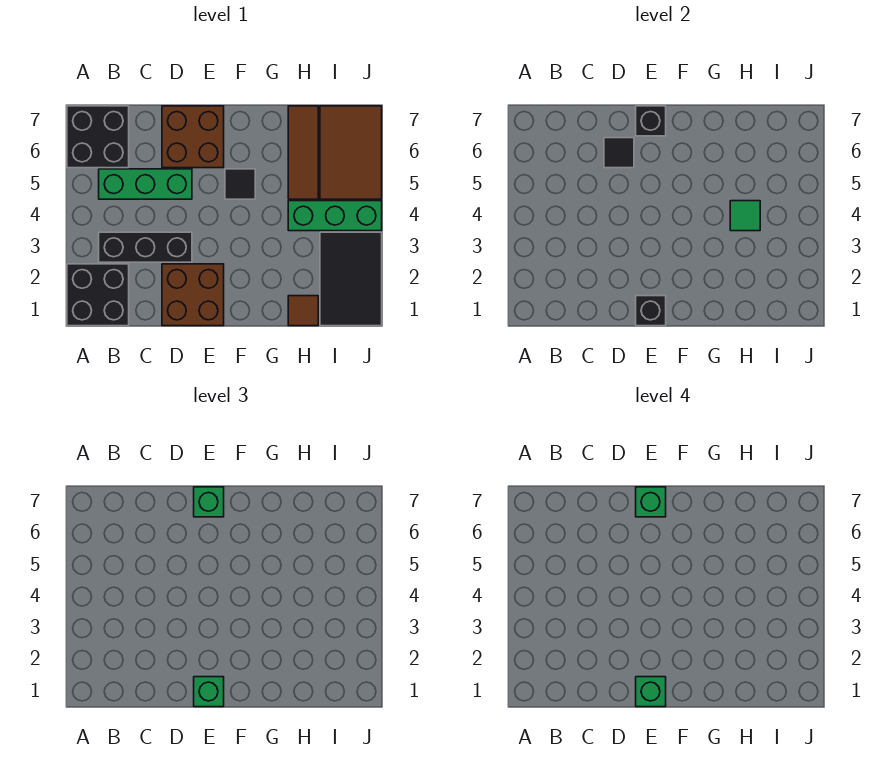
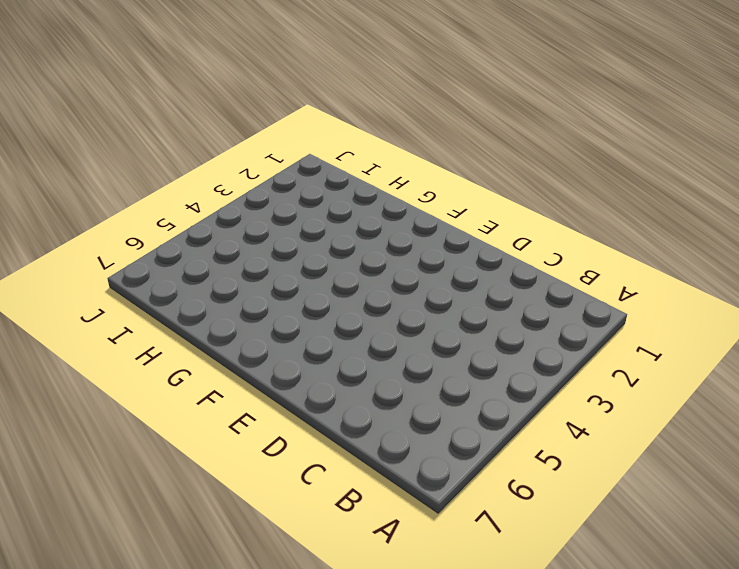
none -> black 2x2 brick [67,264,129,326]
none -> black 2x2 brick [67,106,129,168]
none -> black 1x3 brick [99,232,192,262]

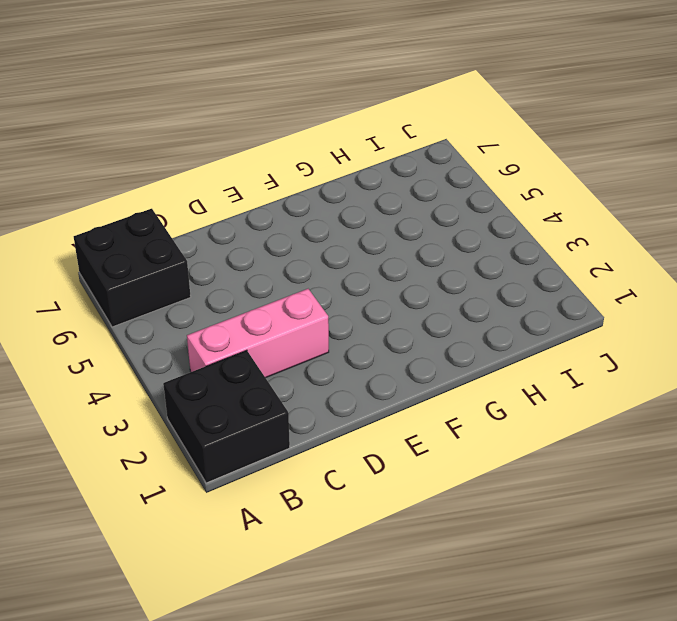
pink 1x3 brick [187,289,329,378] -> black 1x3 brick [99,232,192,262]
none -> green 1x3 brick [99,169,192,199]
none -> brown 2x2 brick [162,264,224,326]
none -> brown 2x2 brick [162,106,224,168]

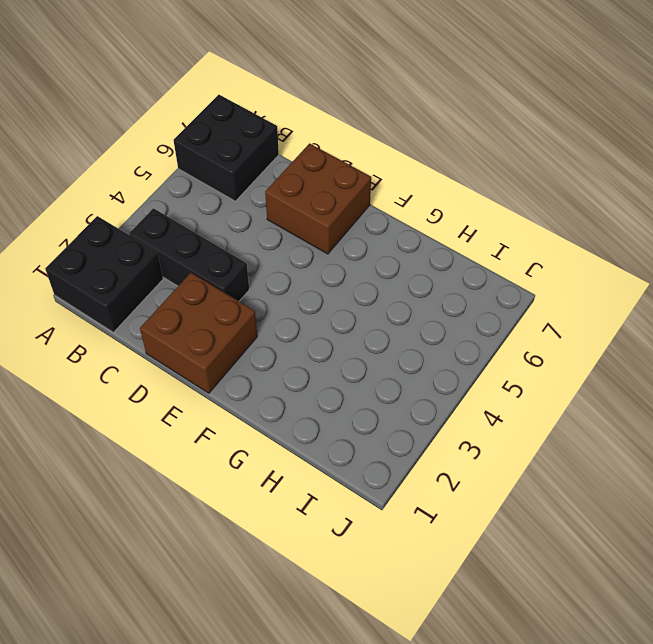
none -> green 1x3 brick [99,169,192,199]
none -> black 1x1 tile [225,169,255,199]
none -> brown 1x1 tile [288,296,318,326]

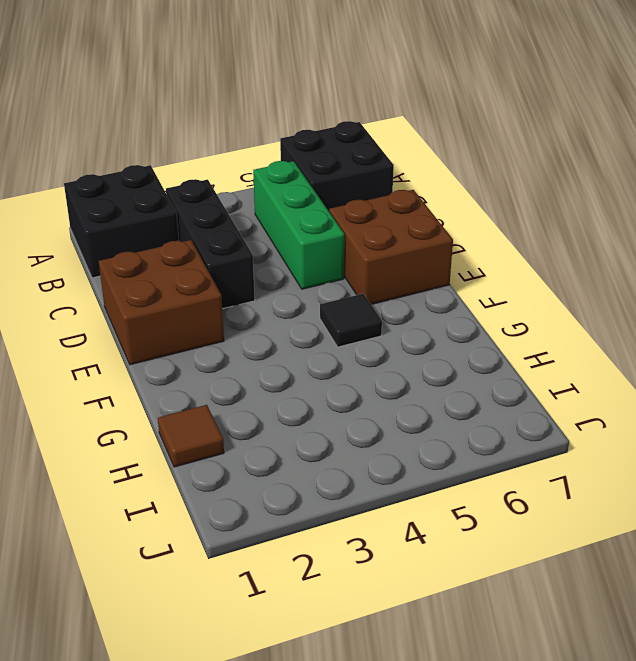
none -> green 1x3 brick [288,201,382,231]
none -> brown 1x3 tile [288,106,318,199]
none -> black 2x3 tile [320,232,382,326]

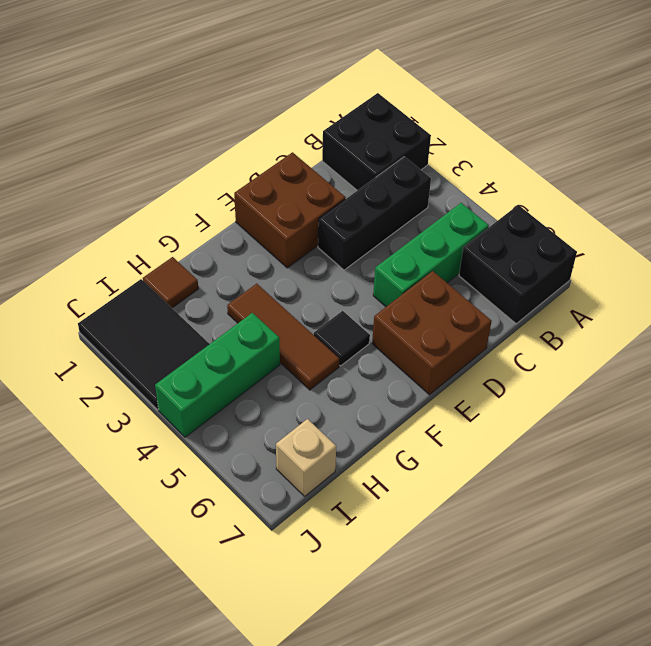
brown 1x3 tile [227,284,339,390] -> brown 1x3 tile moved to [288,106,318,199]
tan 1x1 brick [276,419,336,496] -> brown 2x3 tile [320,106,382,199]
none -> black 1x1 tile [604,138,634,168]
none -> black 1x1 brick [636,296,666,326]
none -> black 1x1 brick [636,106,666,136]

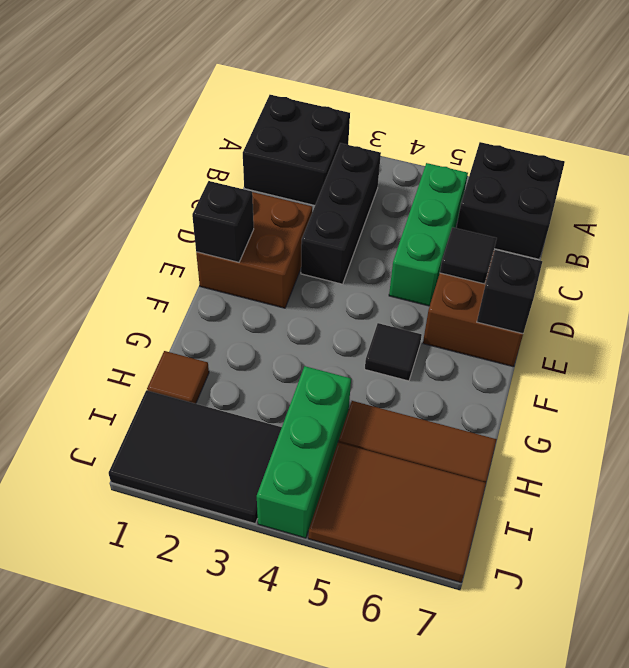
none -> green 1x1 tile [730,201,760,231]
none -> green 1x1 brick [194,677,224,707]
none -> green 1x1 brick [194,487,224,517]

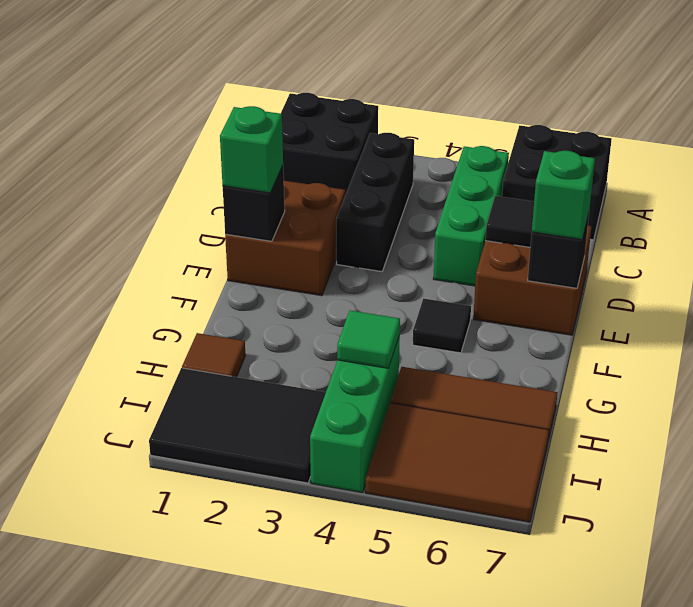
none -> green 1x1 brick [636,677,666,707]
none -> green 1x1 brick [636,487,666,517]

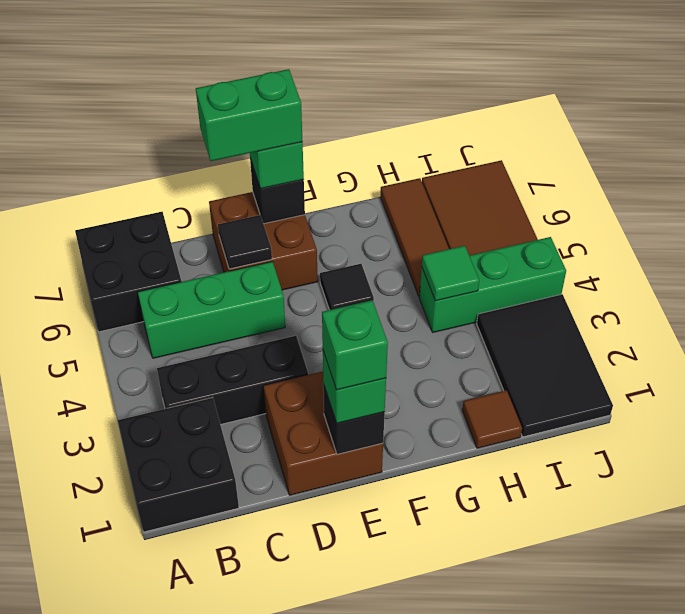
green 1x2 brick [196,69,302,161] -> green 1x1 brick [636,487,666,517]

